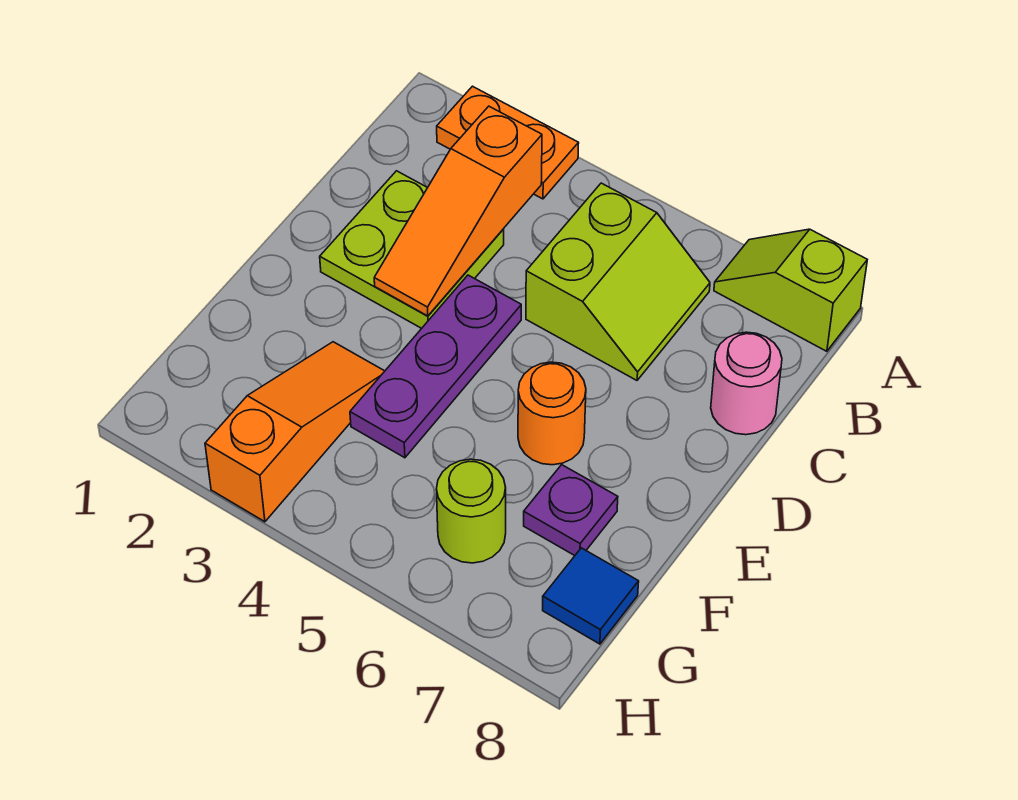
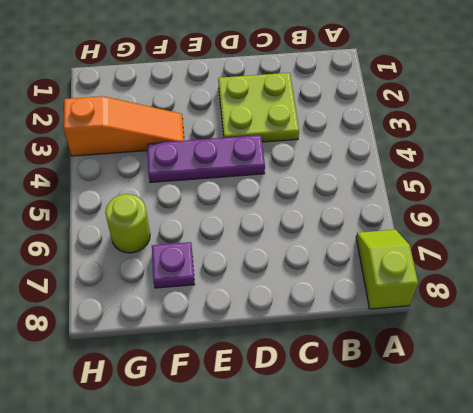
none -> orange 1x2 plate [437,86,579,199]
none -> lime 2x2 slope [526,183,710,380]
none -> pink 1x1 round brick [711,332,782,435]

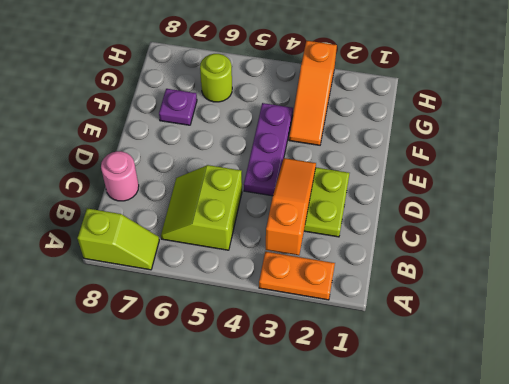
none -> orange 1x1 round brick [518,362,586,465]
none -> blue 1x1 tile [543,548,639,644]

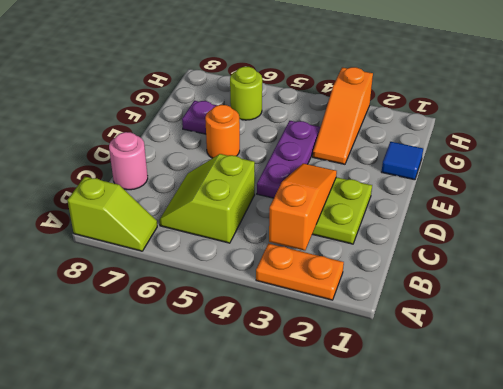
blue 1x1 tile [382,142,423,180] -> blue 1x1 tile moved to [543,548,639,644]

